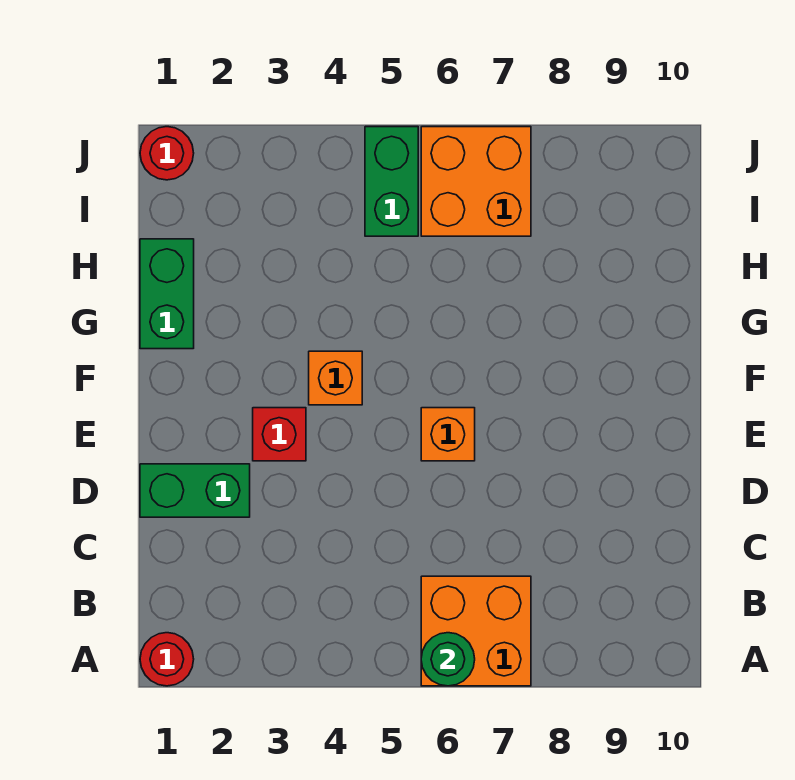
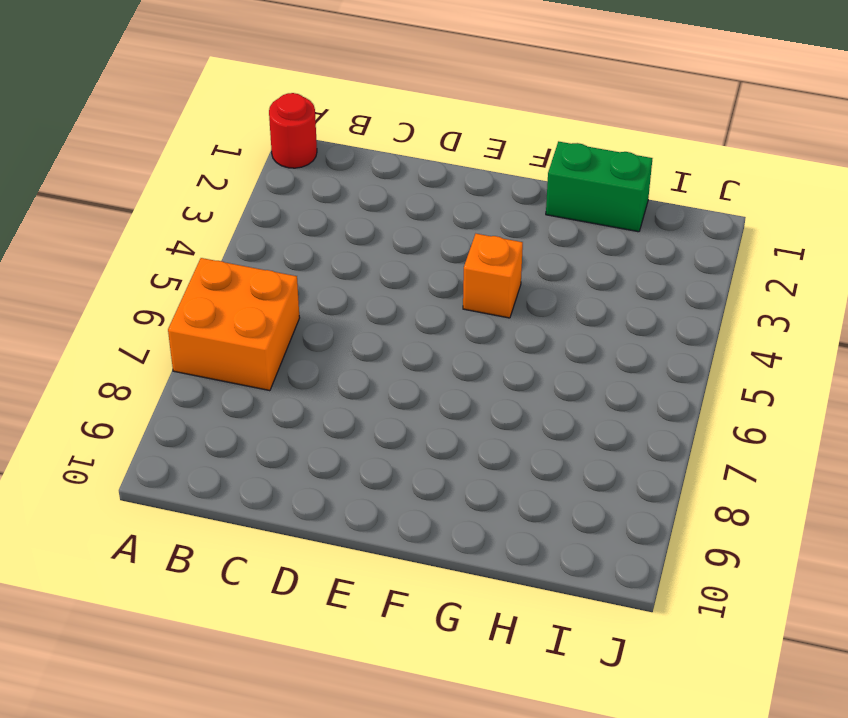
none -> green 1x2 brick [140,464,250,517]
none -> red 1x1 brick [253,408,306,461]

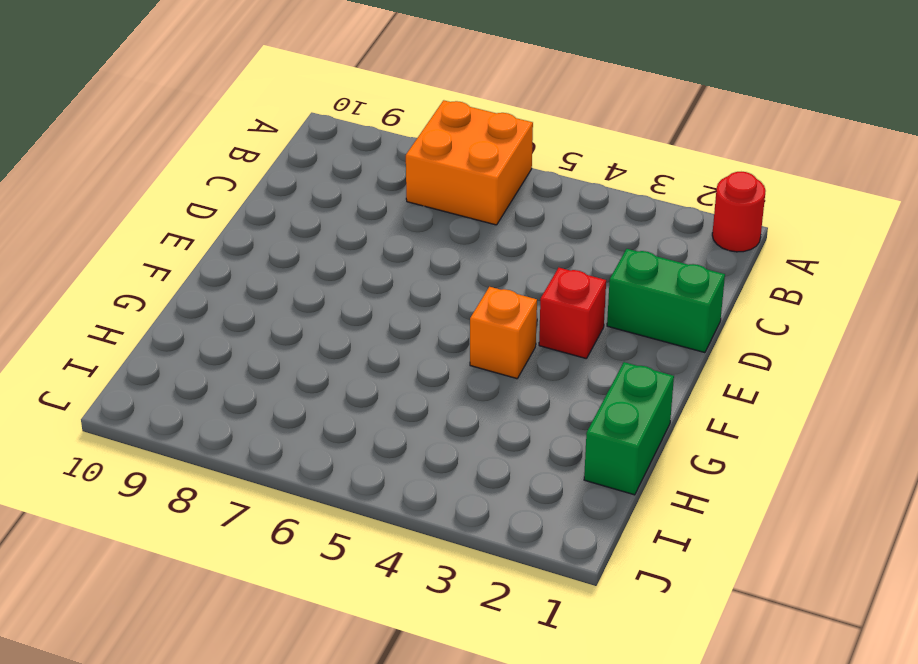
none -> orange 1x1 brick [421,408,475,461]
none -> green 1x2 brick [365,127,418,236]

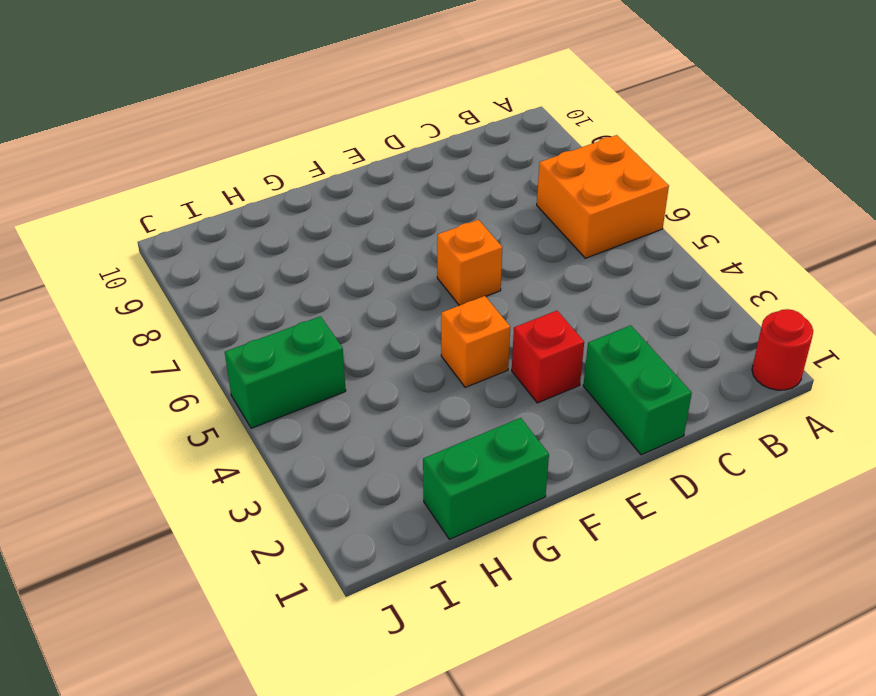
none -> orange 2x2 brick [421,127,531,236]
none -> red 1x1 round brick [140,127,194,180]

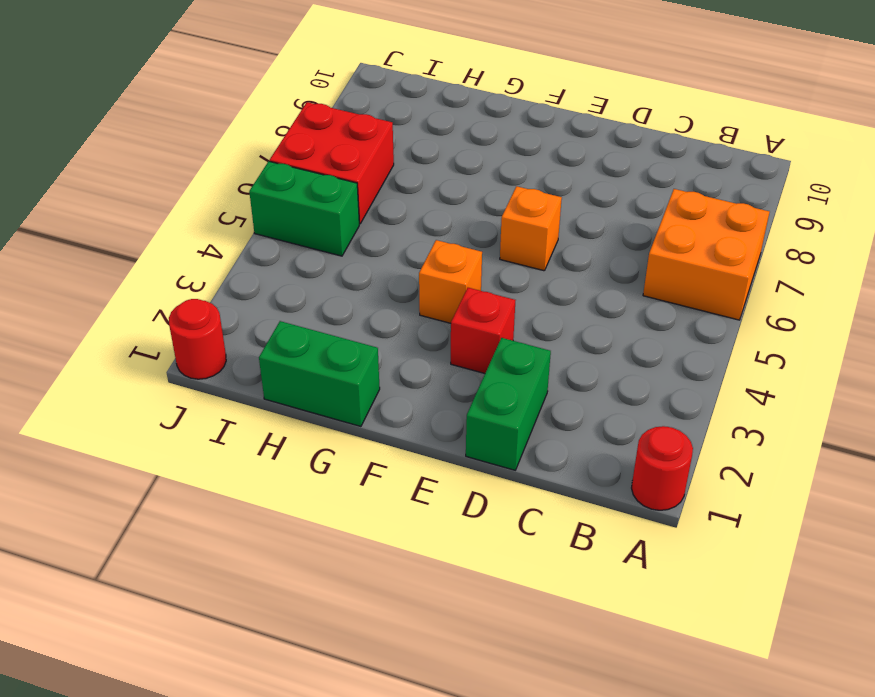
red 2x2 brick [270,102,394,224] -> orange 2x2 brick [421,127,531,236]
none -> green 1x1 round brick [421,633,475,686]

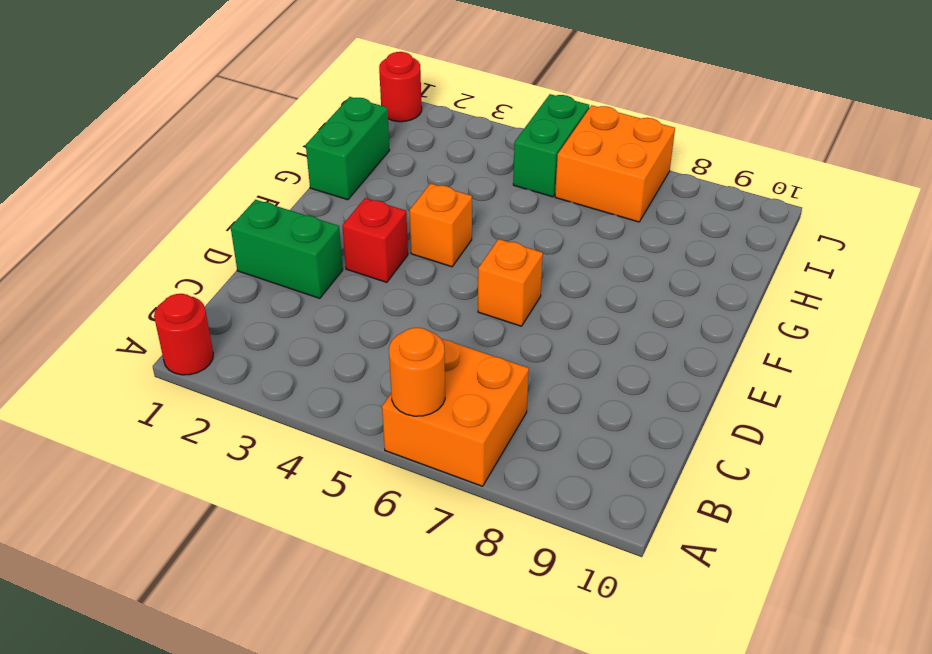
orange 1x1 round brick [389,328,445,416] -> green 1x1 round brick [421,633,475,686]

